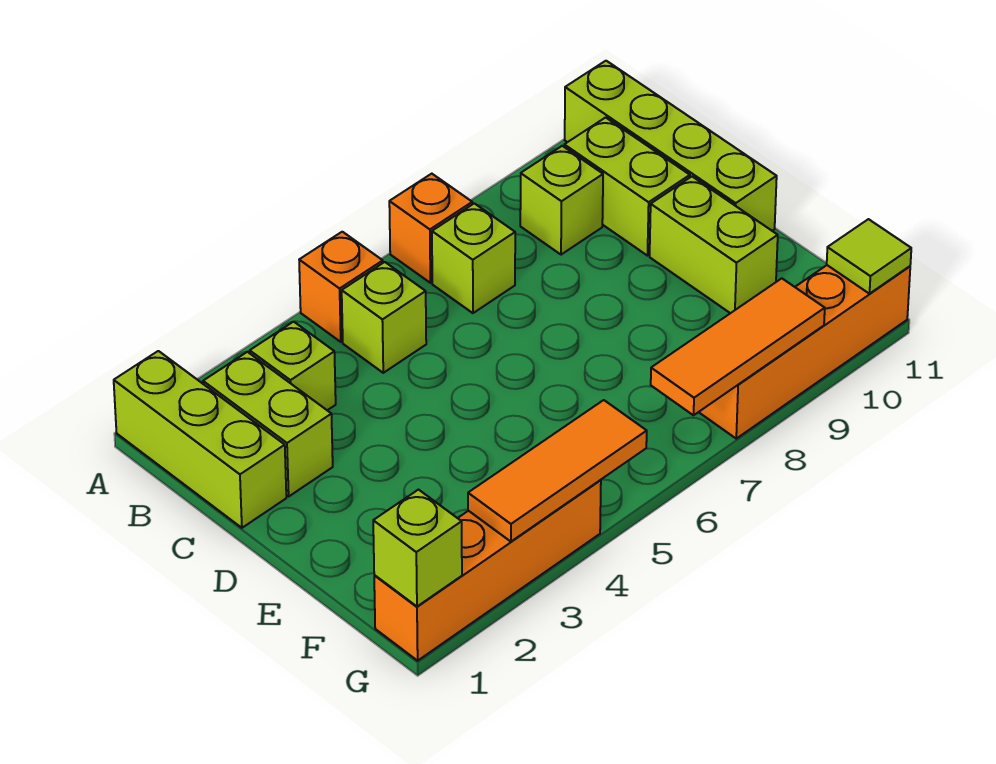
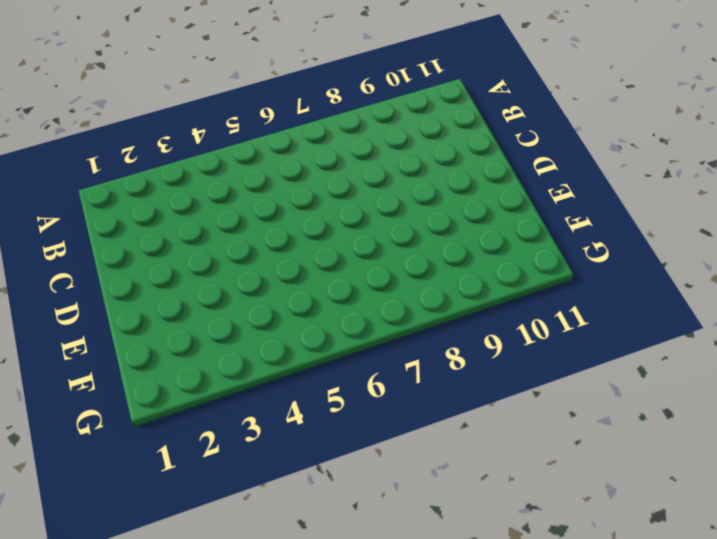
none -> lime 1x3 brick [114,351,286,528]
none -> orange 1x1 brick [299,232,383,342]
none -> orange 1x1 brick [389,174,472,283]

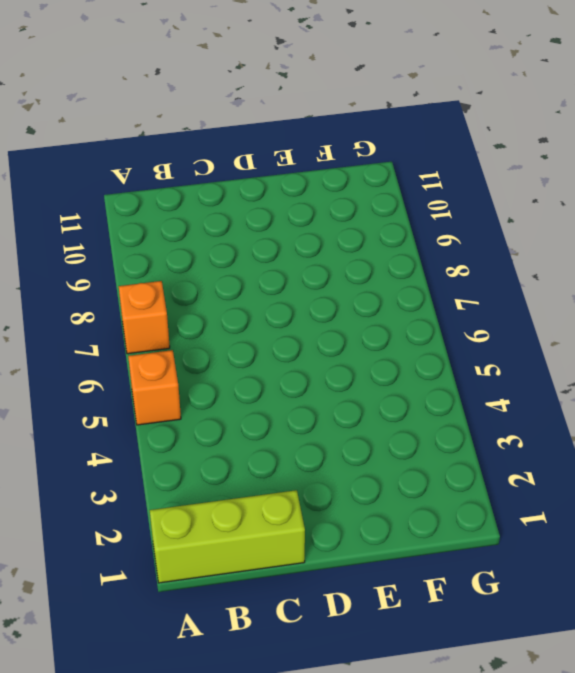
none -> lime 1x4 brick [565,61,777,231]
none -> lime 1x2 brick [203,352,333,496]
none -> lime 1x1 brick [250,322,336,410]

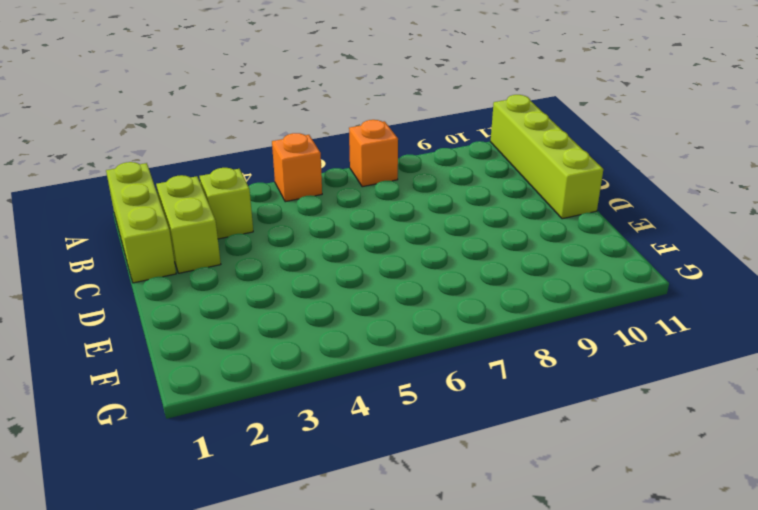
none -> lime 1x1 brick [342,262,426,373]
none -> lime 1x1 brick [432,203,515,313]
none -> lime 1x1 brick [520,146,603,255]

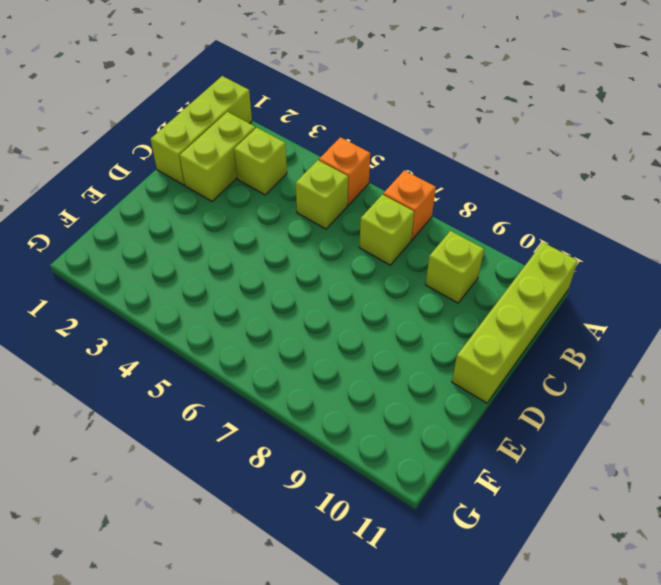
none -> lime 1x2 brick [564,117,690,256]
none -> lime 1x2 brick [650,177,778,313]
none -> orange 1x4 brick [374,480,601,661]

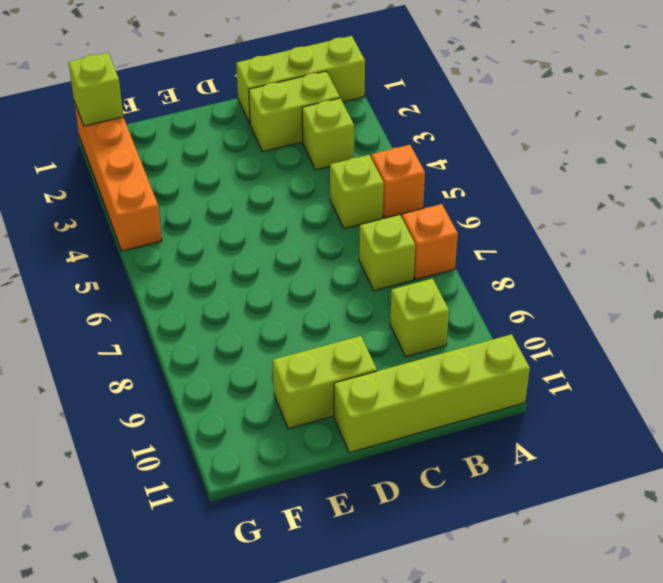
none -> lime 1x2 brick [564,117,690,256]
none -> orange 1x4 brick [699,265,910,439]
none -> orange 1x3 tile [468,400,647,542]

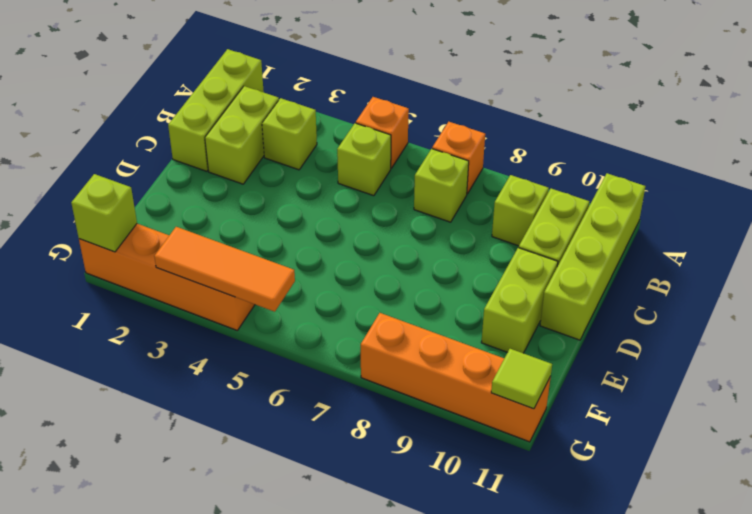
none -> orange 1x3 tile [651,278,825,415]

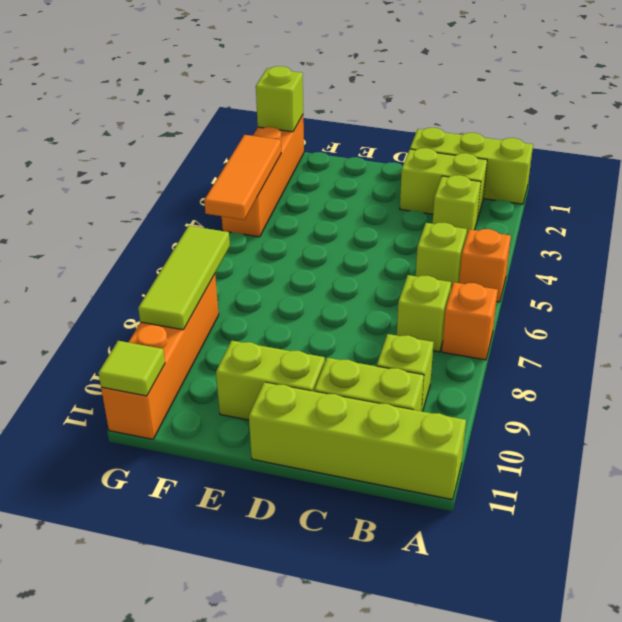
lime 1x3 tile [138,226,230,330] -> orange 1x3 tile [651,278,825,415]

